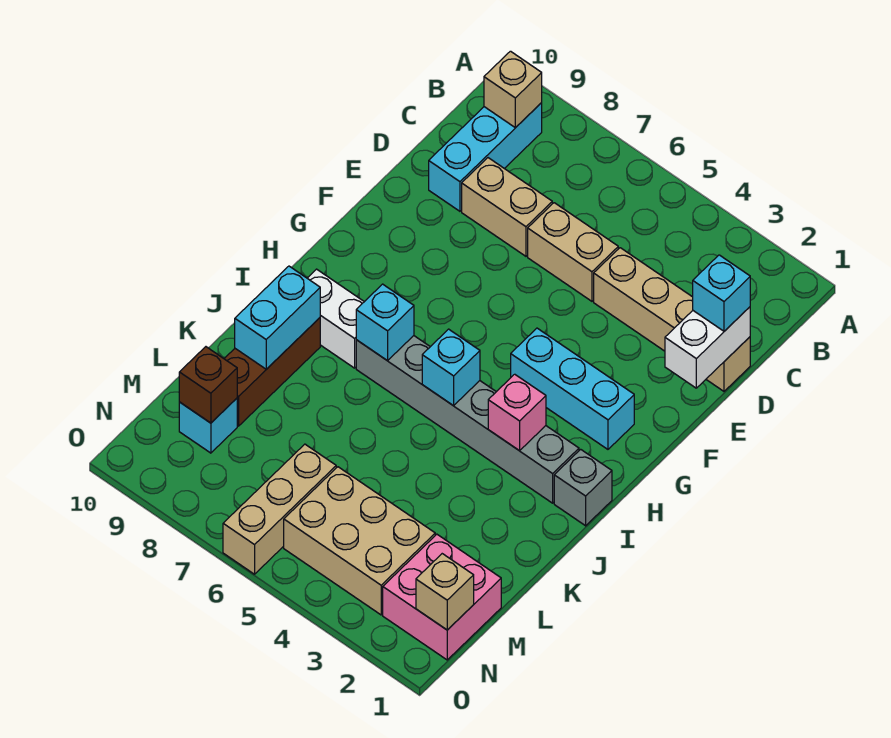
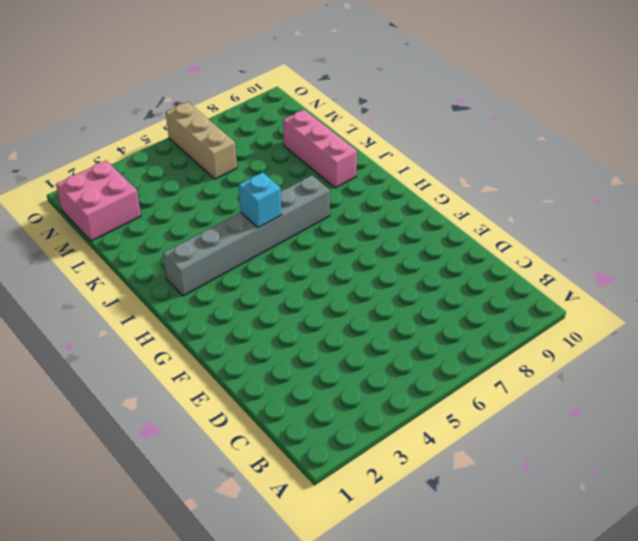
pink 1x3 brick [283,110,357,188] -> brown 1x3 brick [224,318,320,426]
none -> cyan 1x3 brick [429,103,542,211]
none -> tan 1x4 brick [594,248,750,391]
none -> tan 1x2 brick [528,203,618,301]

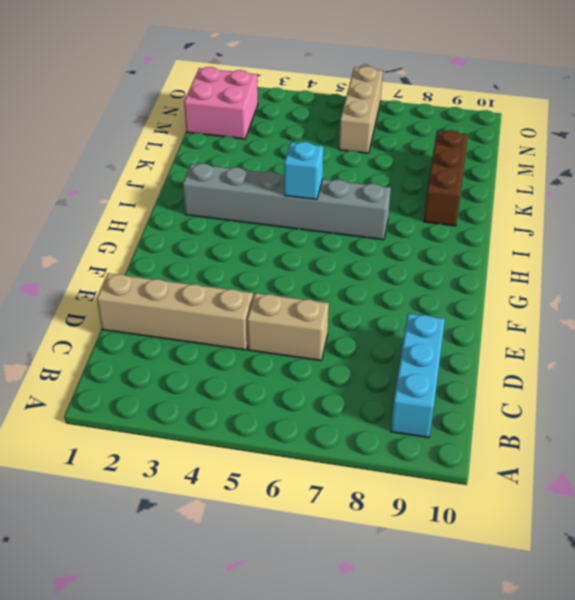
none -> tan 1x2 brick [462,158,552,256]
none -> cyan 1x3 brick [511,328,634,449]
none -> grey 1x1 brick [554,449,612,526]

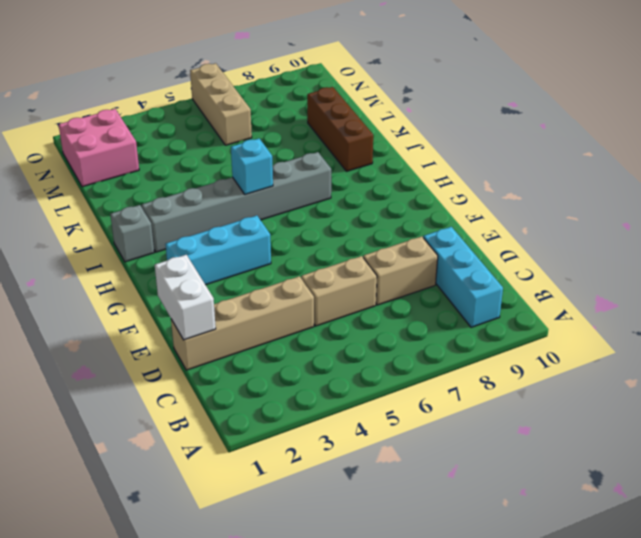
none -> white 1x2 brick [307,269,364,368]
none -> tan 2x3 brick [284,467,435,615]
none -> cyan 1x1 brick [179,398,237,453]

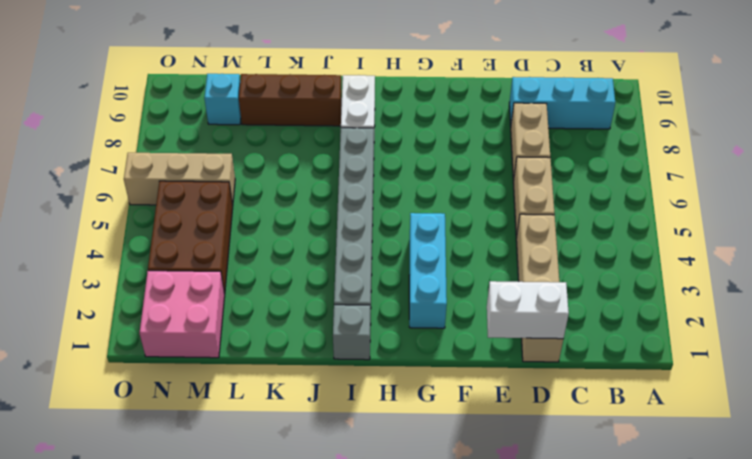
brown 2x3 brick [148,181,233,294] -> tan 2x3 brick [284,467,435,615]
none -> tan 1x1 brick [484,51,542,128]
none -> pink 1x1 brick [488,374,546,451]
none -> cyan 1x1 brick [422,329,480,406]

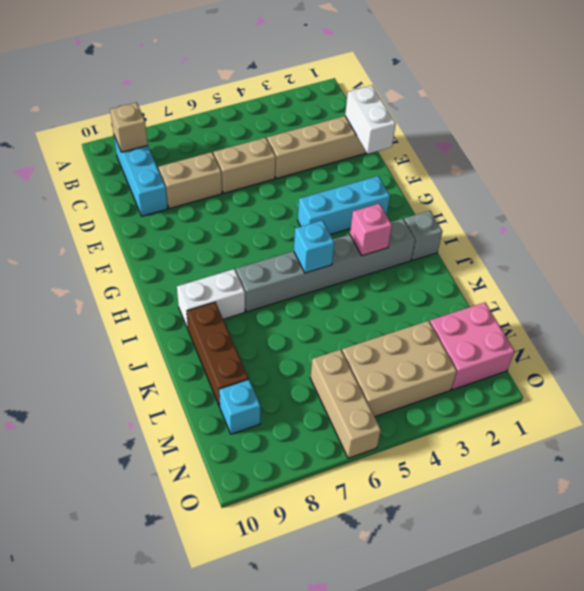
none -> cyan 1x1 brick [356,284,414,361]
none -> cyan 1x2 brick [235,266,320,369]
none -> brown 1x1 brick [179,347,237,423]

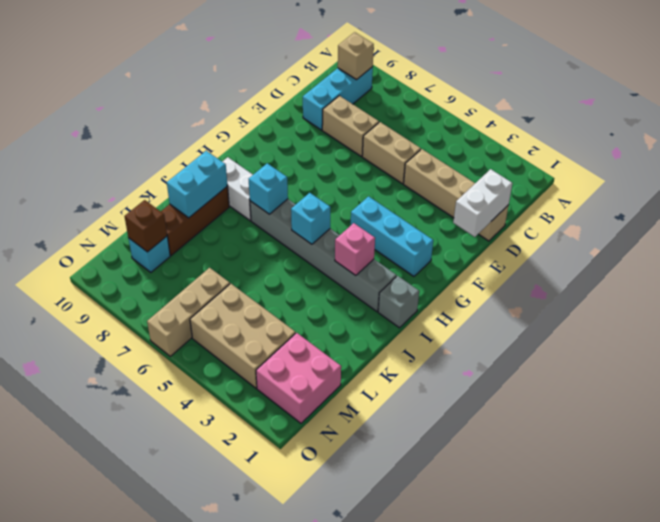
none -> tan 1x1 brick [416,554,474,630]
none -> cyan 1x1 brick [693,255,750,331]

